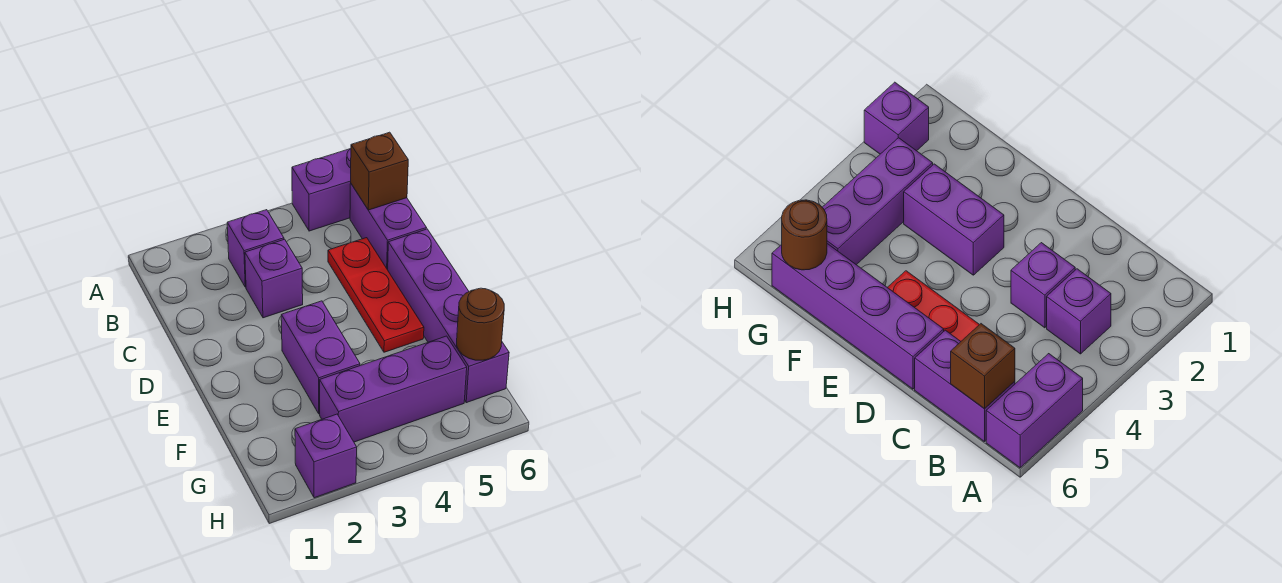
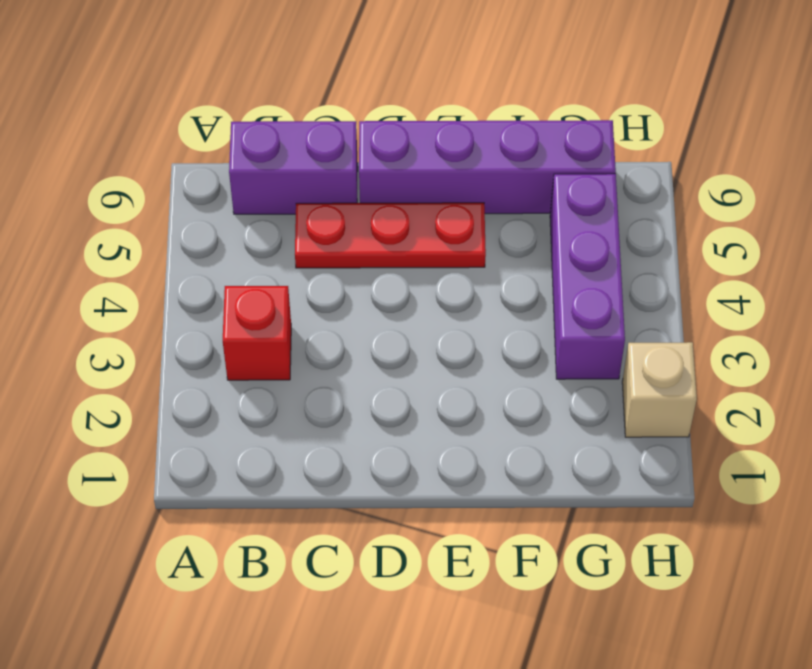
red 1x1 brick [223,286,291,380] -> purple 1x1 brick [227,210,284,287]
tan 1x1 brick [622,342,697,437] -> purple 1x1 brick [295,414,357,498]
none -> purple 1x2 brick [292,149,351,231]
none -> purple 1x1 brick [245,239,303,318]

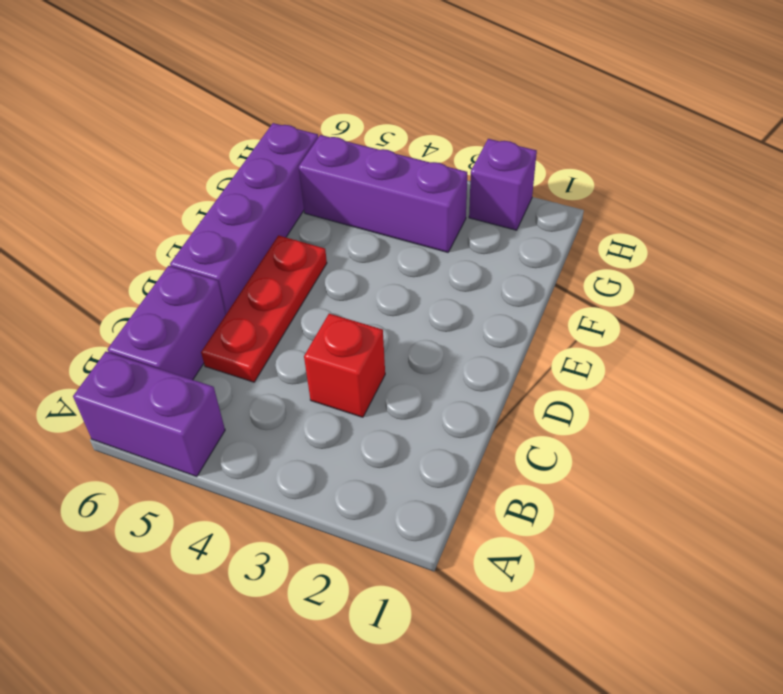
red 1x1 brick [304,314,385,417] -> purple 1x1 brick [245,239,303,318]
none -> purple 1x1 brick [227,210,284,287]
none -> purple 1x2 brick [281,301,360,414]

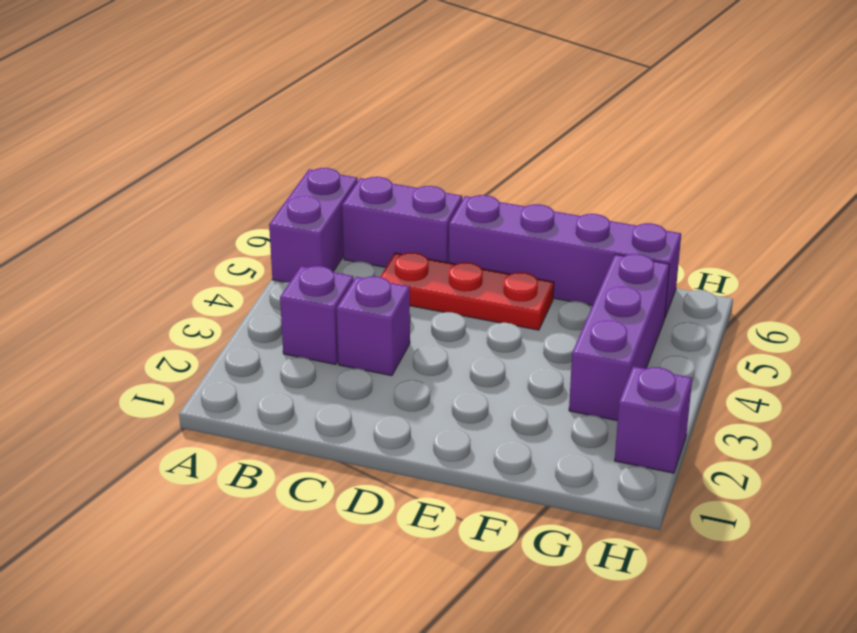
none -> purple 1x2 brick [281,301,360,414]
none -> brown 1x1 brick [351,132,408,210]

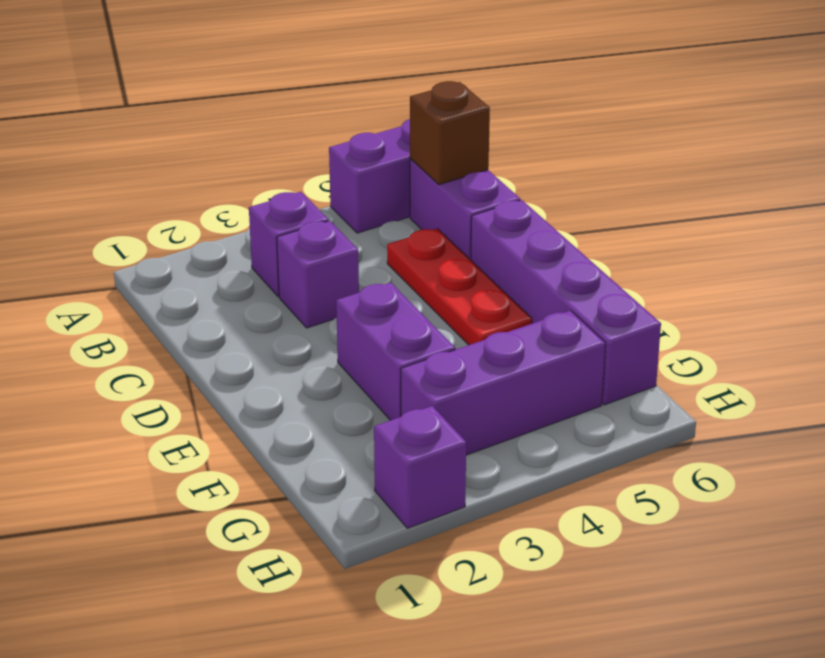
none -> brown 1x1 round brick [457,288,504,360]

